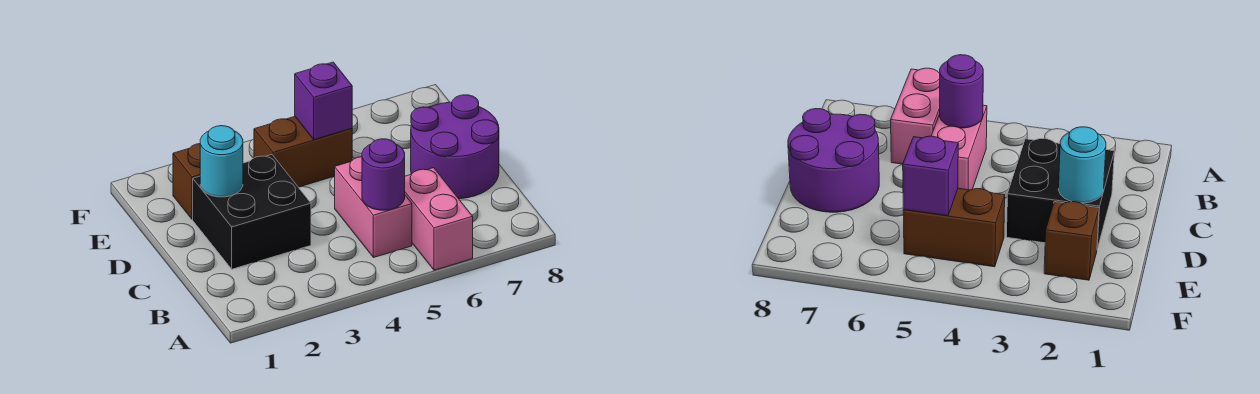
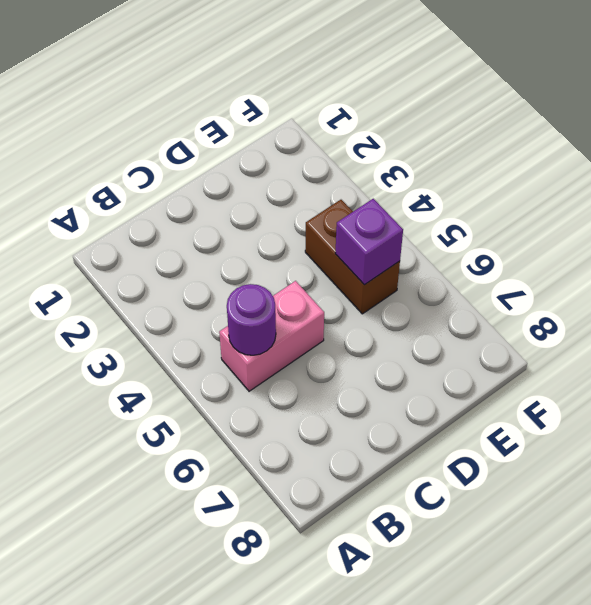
none -> pink 1x2 brick [405,168,473,270]
none -> black 2x2 brick [193,155,311,269]

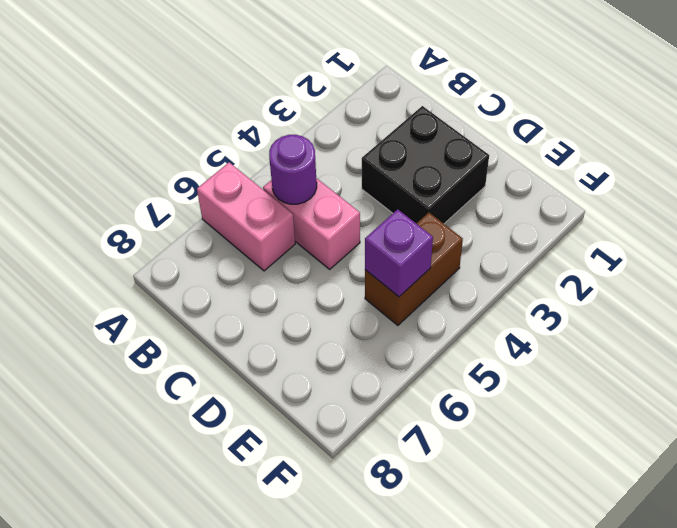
none -> purple 2x2 round brick [411,95,499,199]
none -> brown 1x1 brick [173,144,200,219]

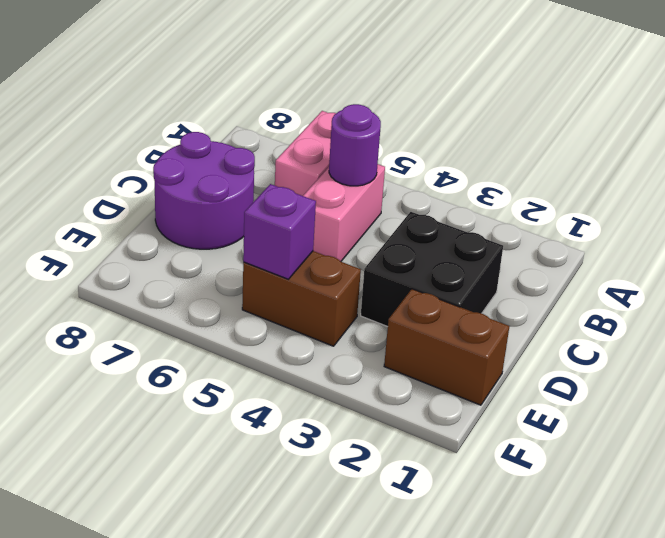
brown 1x2 brick [384,289,509,405] -> brown 1x1 brick [173,144,200,219]
none -> cyan 1x1 round brick [200,126,243,197]

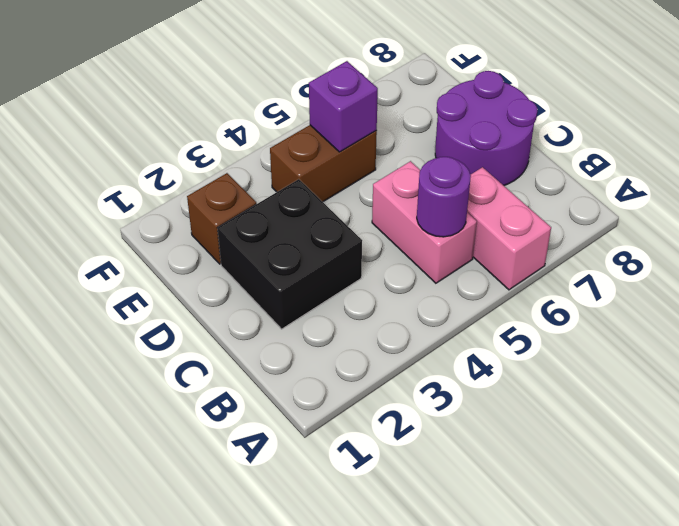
none -> cyan 1x1 round brick [200,126,243,197]

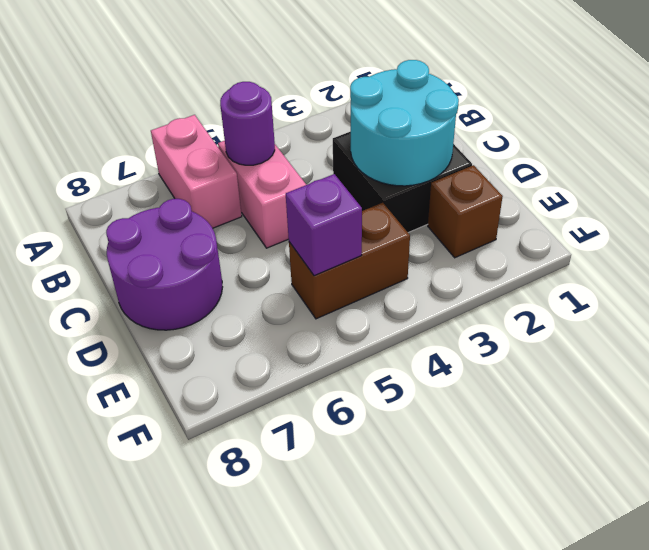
cyan 2x2 round brick [350,60,459,186] -> cyan 1x1 round brick [200,126,243,197]

